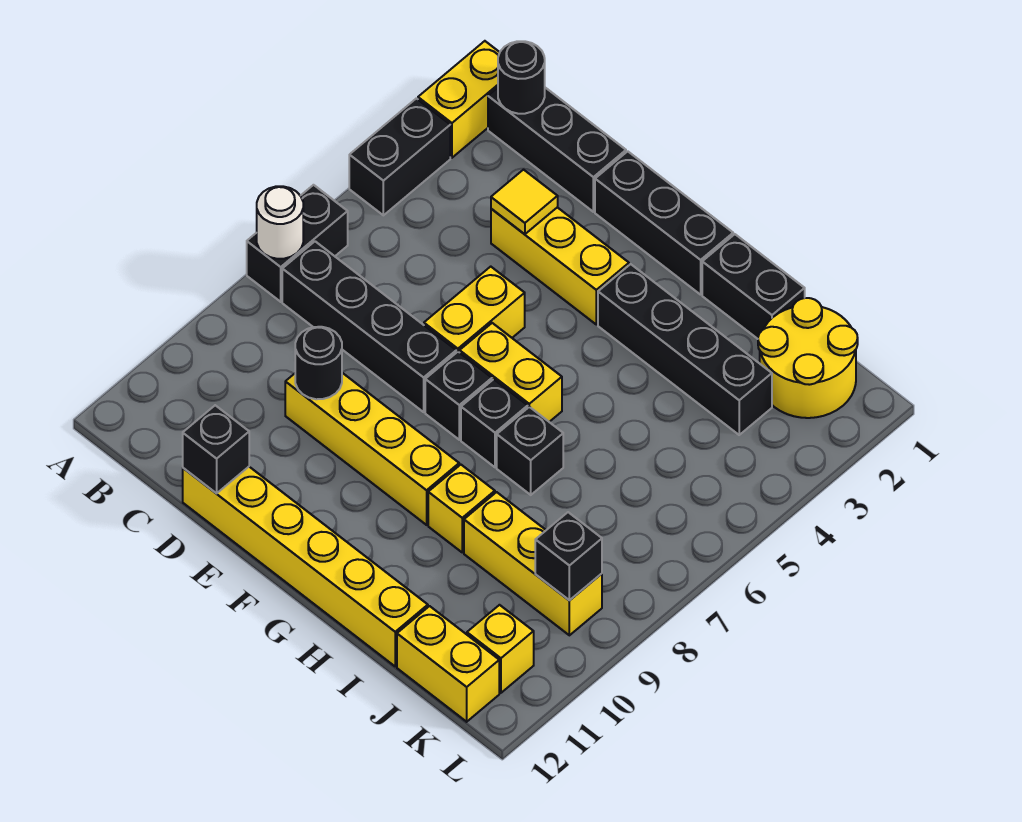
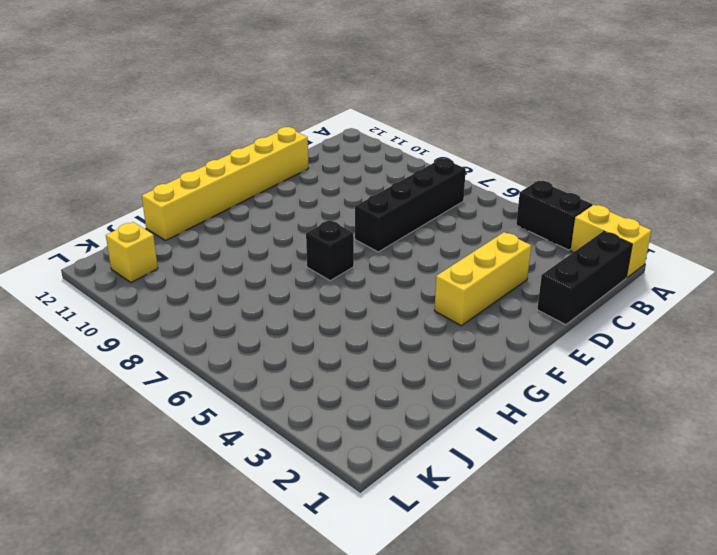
none -> black 1x2 brick [247,185,348,302]
none -> yellow 1x4 brick [285,373,459,525]
none -> black 1x3 brick [595,151,733,295]

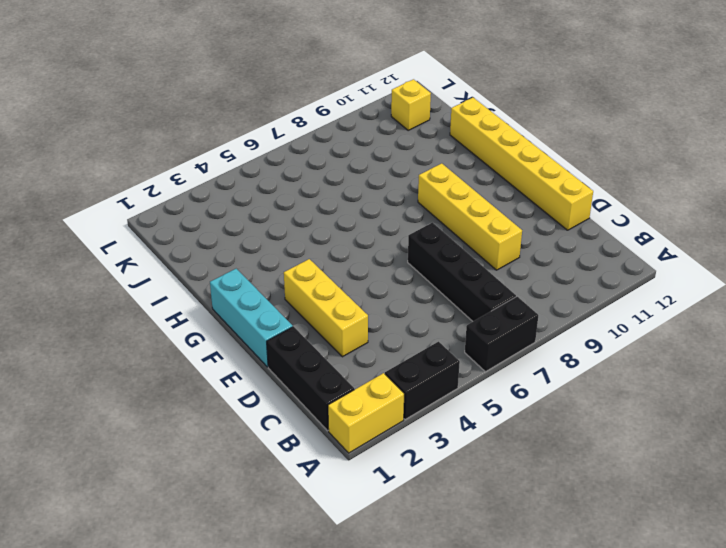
cyan 1x3 brick [210,269,293,367] -> black 1x3 brick [595,151,733,295]
none -> yellow 1x2 brick [424,267,525,353]
none -> yellow 1x2 brick [460,323,562,422]
none -> black 1x1 brick [425,352,492,440]

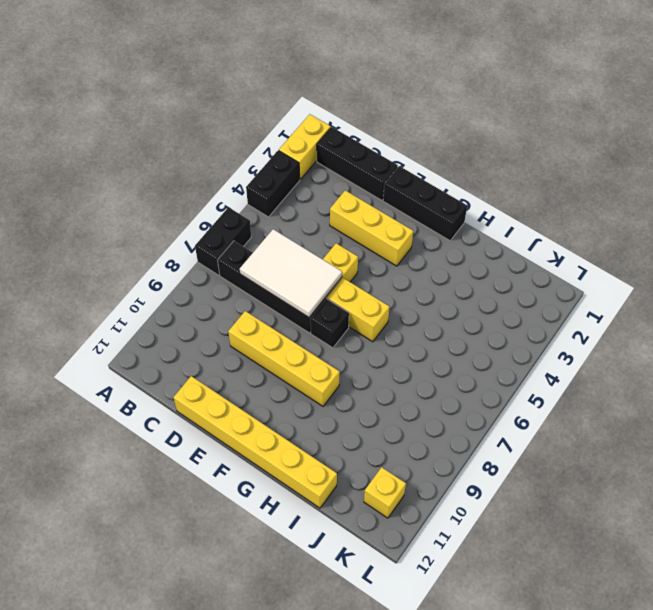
white 2x3 tile [240,229,342,317] -> none
none -> black 1x4 brick [598,264,772,435]
none -> black 1x1 brick [461,379,528,467]
none -> black 1x2 brick [702,234,805,339]

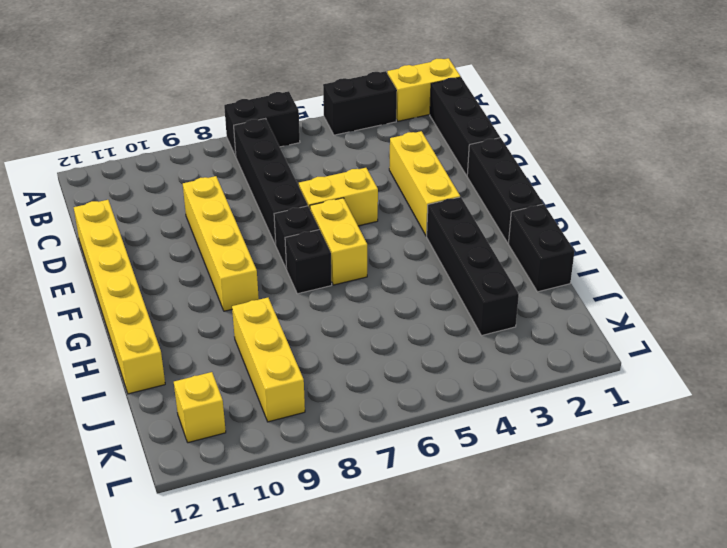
none -> black 1x1 brick [497,407,563,495]
none -> yellow 1x1 brick [428,465,495,552]
none -> yellow 2x2 round brick [758,298,858,418]

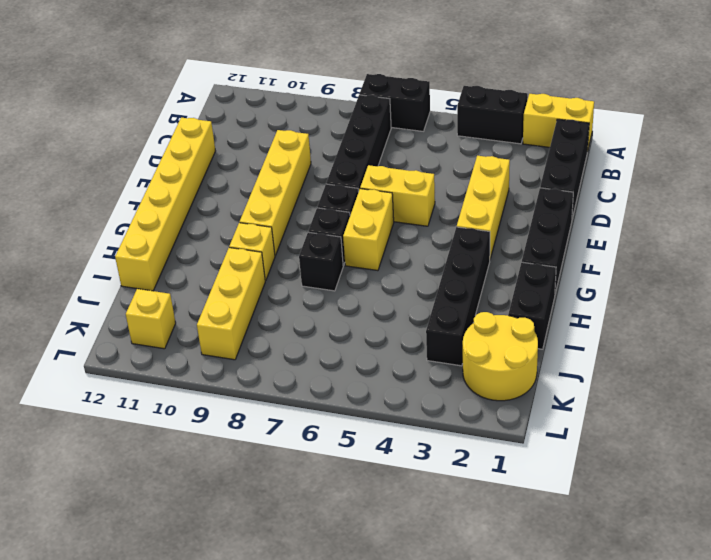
none -> yellow 1x2 brick [397,606,499,722]
none -> white 1x1 round brick [257,186,303,259]
none -> black 1x1 round brick [498,41,545,114]

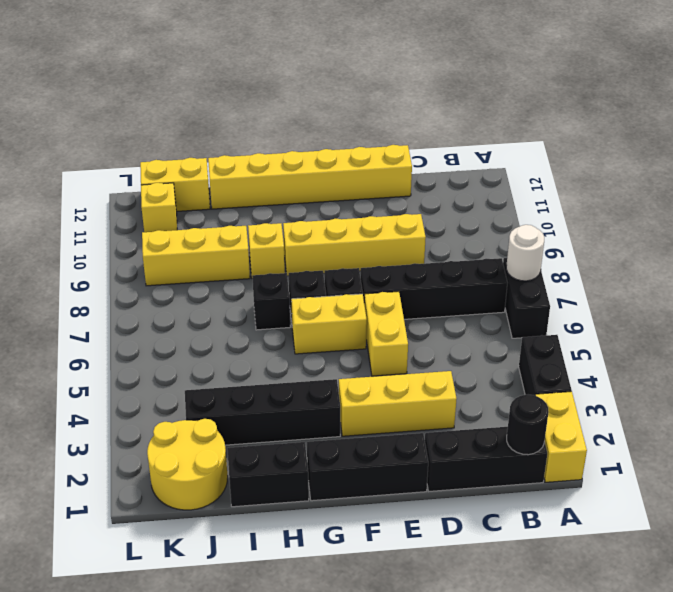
none -> yellow 1x1 tile [491,170,558,234]
none -> black 1x1 round brick [295,327,342,399]
none -> black 1x1 brick [183,405,249,493]

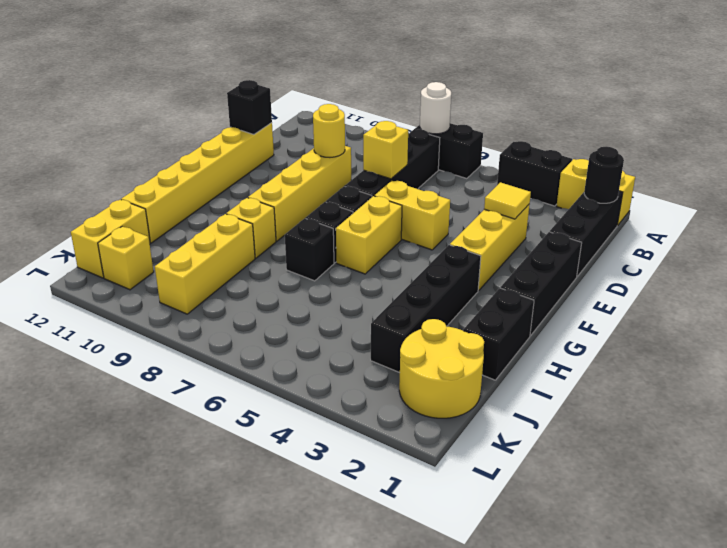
yellow 1x1 brick [363,121,408,179] -> none
yellow 1x1 round brick [313,104,345,157] -> black 1x1 round brick [295,327,342,399]
none -> black 1x1 brick [535,512,602,600]

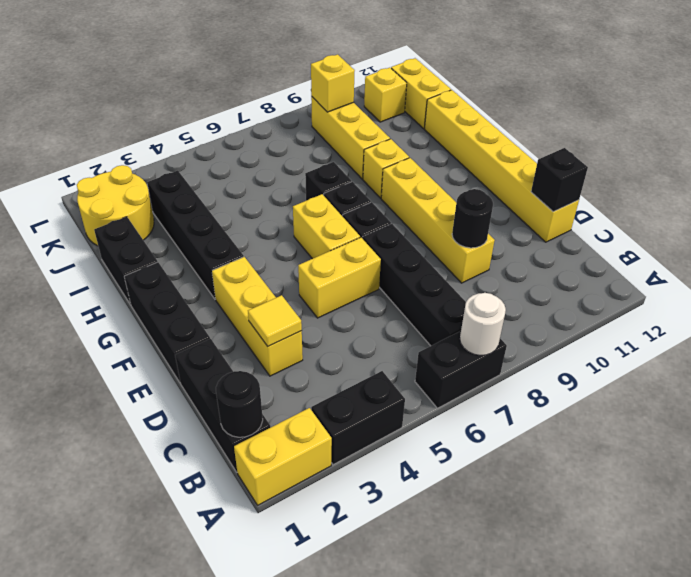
yellow 1x1 brick [311,54,355,112] -> black 1x1 brick [535,512,602,600]

